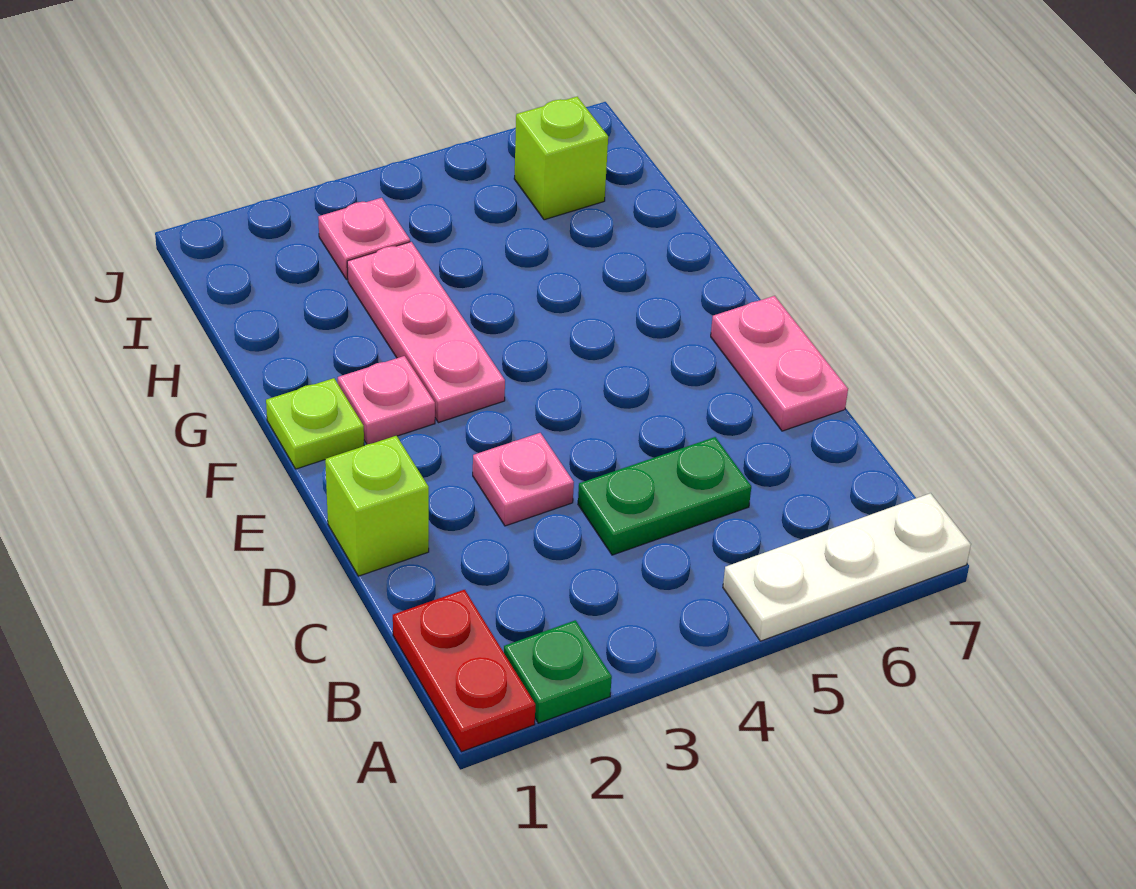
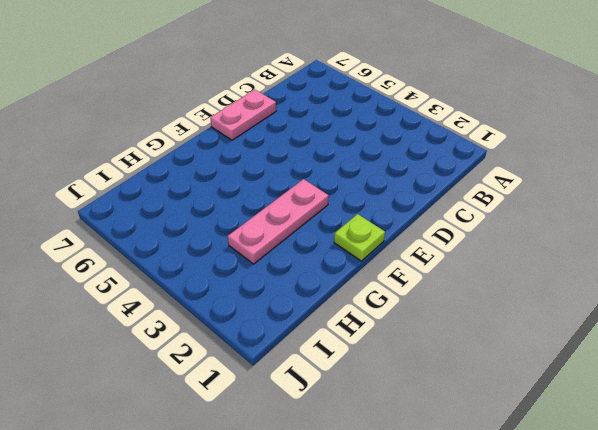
none -> red 1x2 plate [393,590,535,752]
none -> green 1x1 plate [504,620,612,723]
none -> white 1x3 plate [723,493,971,641]

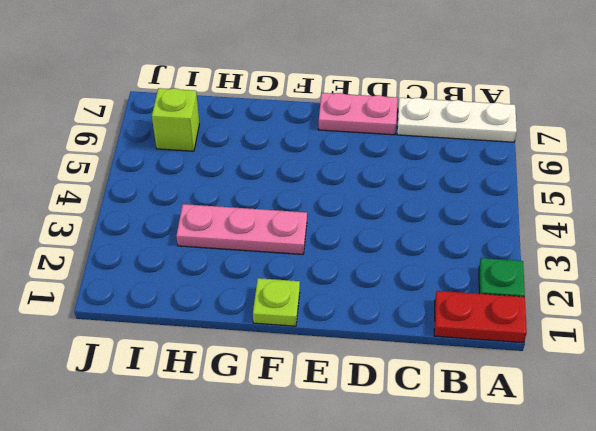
white 1x3 plate [397,98,517,142] -> white 1x3 plate turned to [723,493,971,641]
none -> green 1x2 plate [578,437,751,555]
none -> lime 1x1 brick [325,436,429,576]
none -> pink 1x1 plate [473,433,574,526]

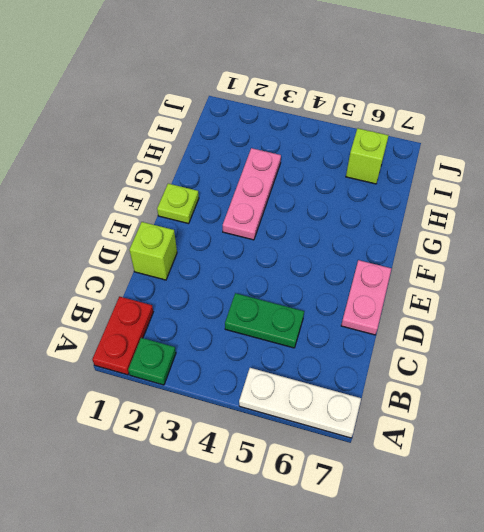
none -> pink 1x1 plate [473,433,574,526]
none -> pink 1x1 plate [338,356,435,444]
none -> pink 1x1 plate [318,198,410,280]

